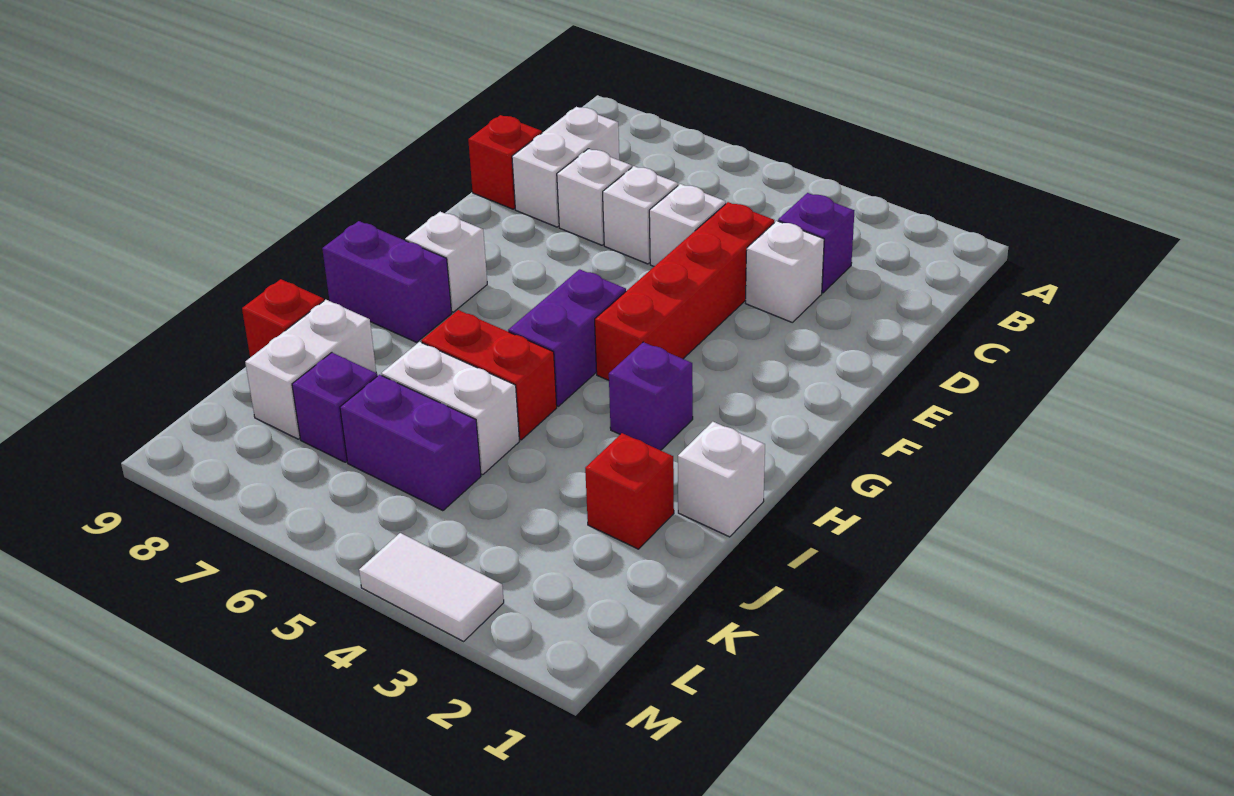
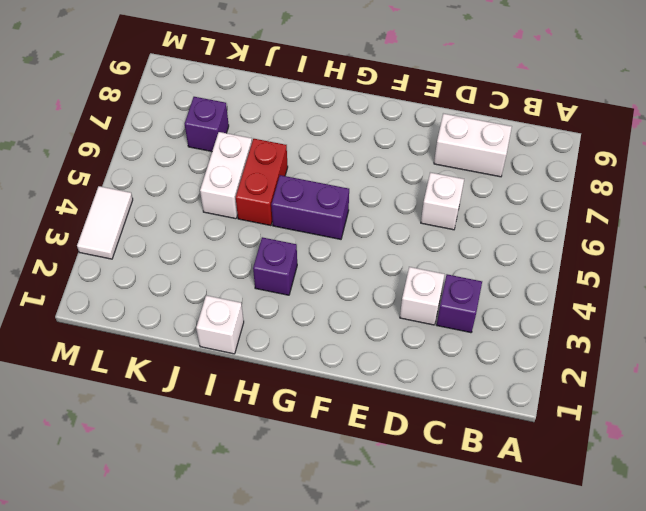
none -> red 1x4 brick [595,202,774,380]
none -> white 1x1 brick [649,184,726,266]
none -> white 1x1 brick [557,149,632,245]

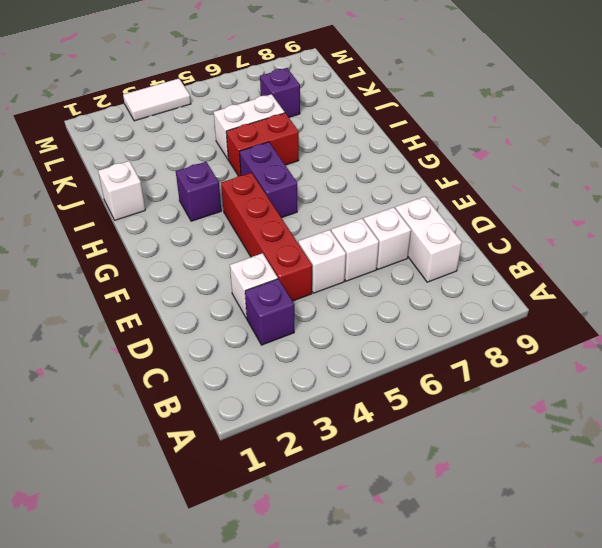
none -> red 1x1 brick [468,115,542,209]
none -> white 1x1 brick [405,212,487,312]
none -> purple 1x2 brick [322,221,452,342]

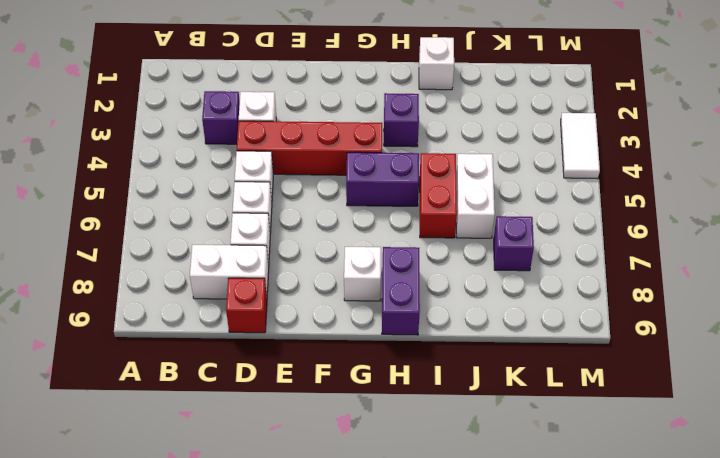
none -> red 1x1 brick [585,433,674,549]
none -> white 1x2 brick [245,300,376,439]
none -> red 1x1 brick [242,279,324,357]

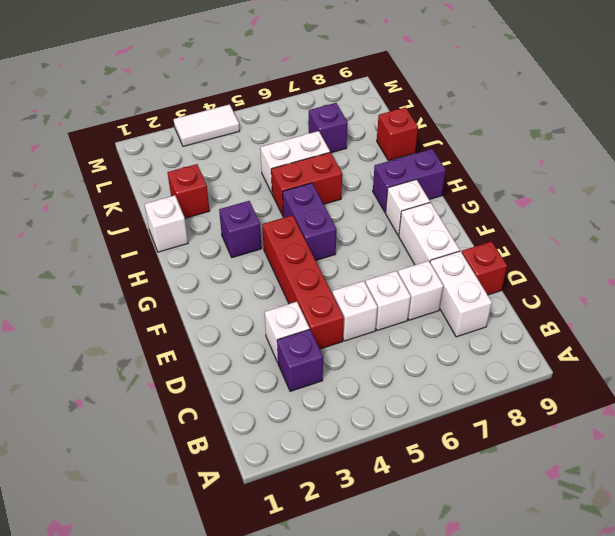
white 1x2 brick [399,202,460,265] -> white 1x2 brick moved to [245,300,376,439]
none -> purple 1x2 brick [340,375,481,511]

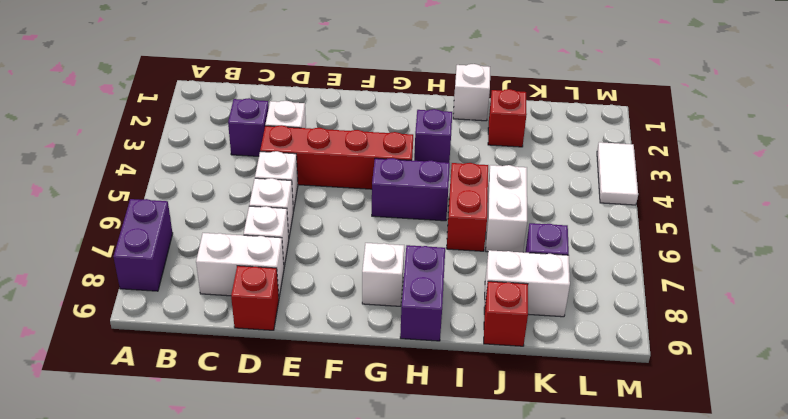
purple 1x2 brick [113,199,173,291] -> purple 1x2 brick moved to [340,375,481,511]

